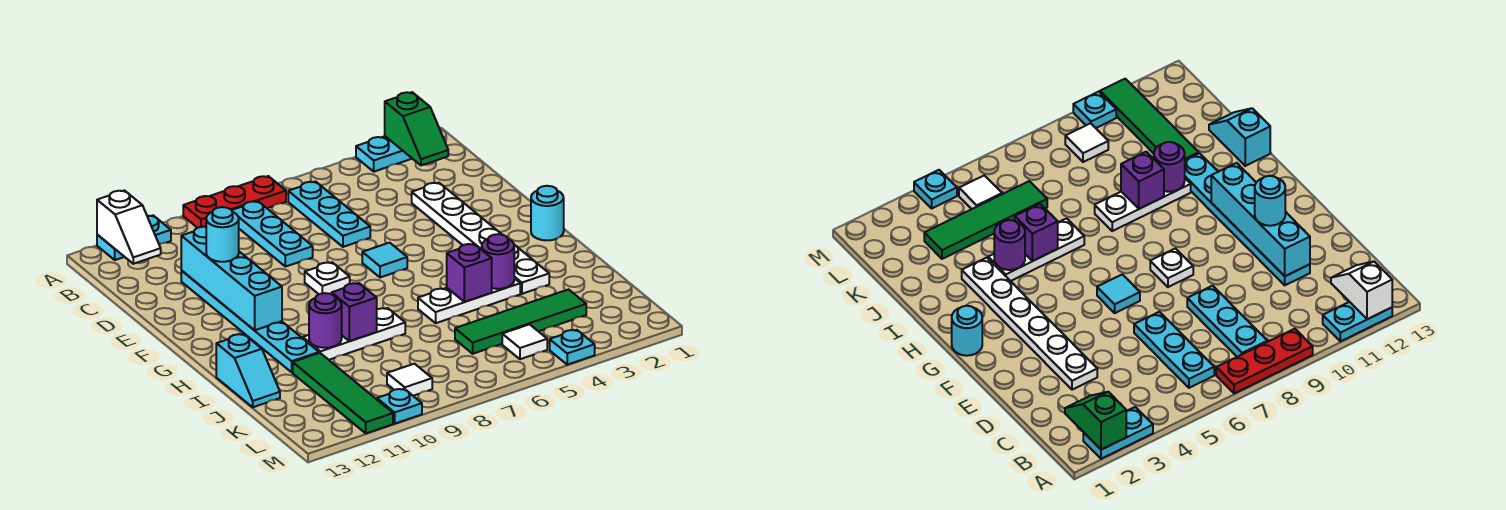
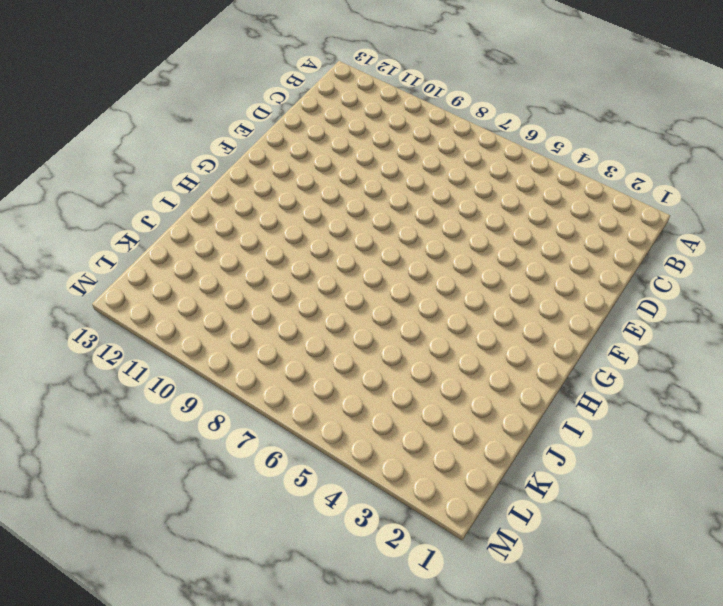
none -> cyan 1x2 plate [356,136,412,172]
none -> red 1x3 plate [183,176,286,228]
none -> cyan 1x2 plate [97,216,171,260]

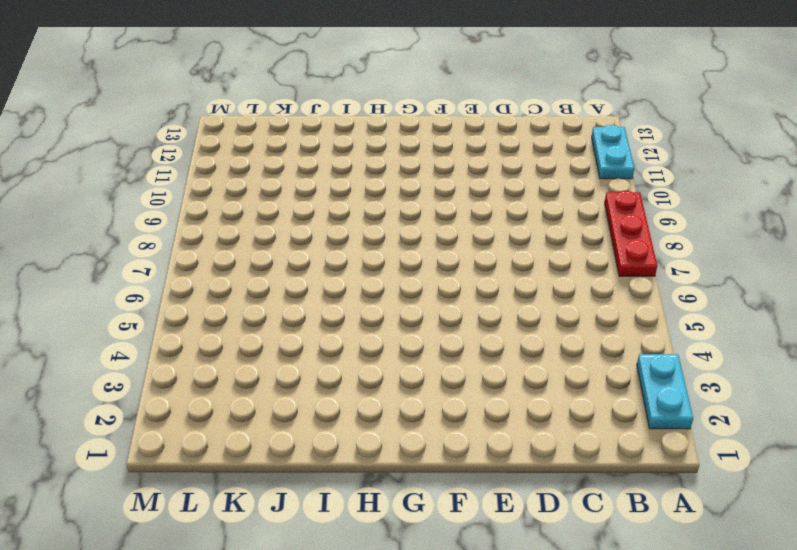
none -> cyan 1x3 plate [288,182,370,247]
none -> cyan 1x3 plate [232,201,313,267]
none -> white 1x6 plate [412,183,549,294]

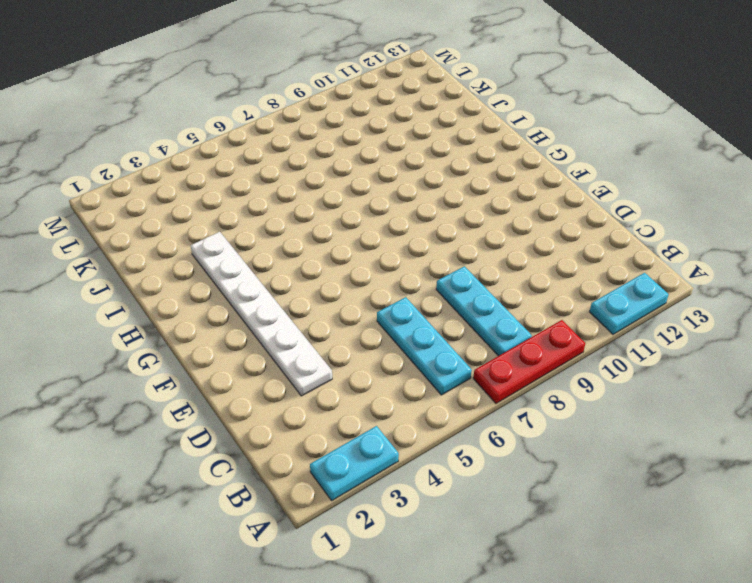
none -> cyan 1x6 plate [181,271,319,372]
none -> cyan 1x1 tile [362,243,407,277]
none -> white 1x1 plate [305,262,350,294]

